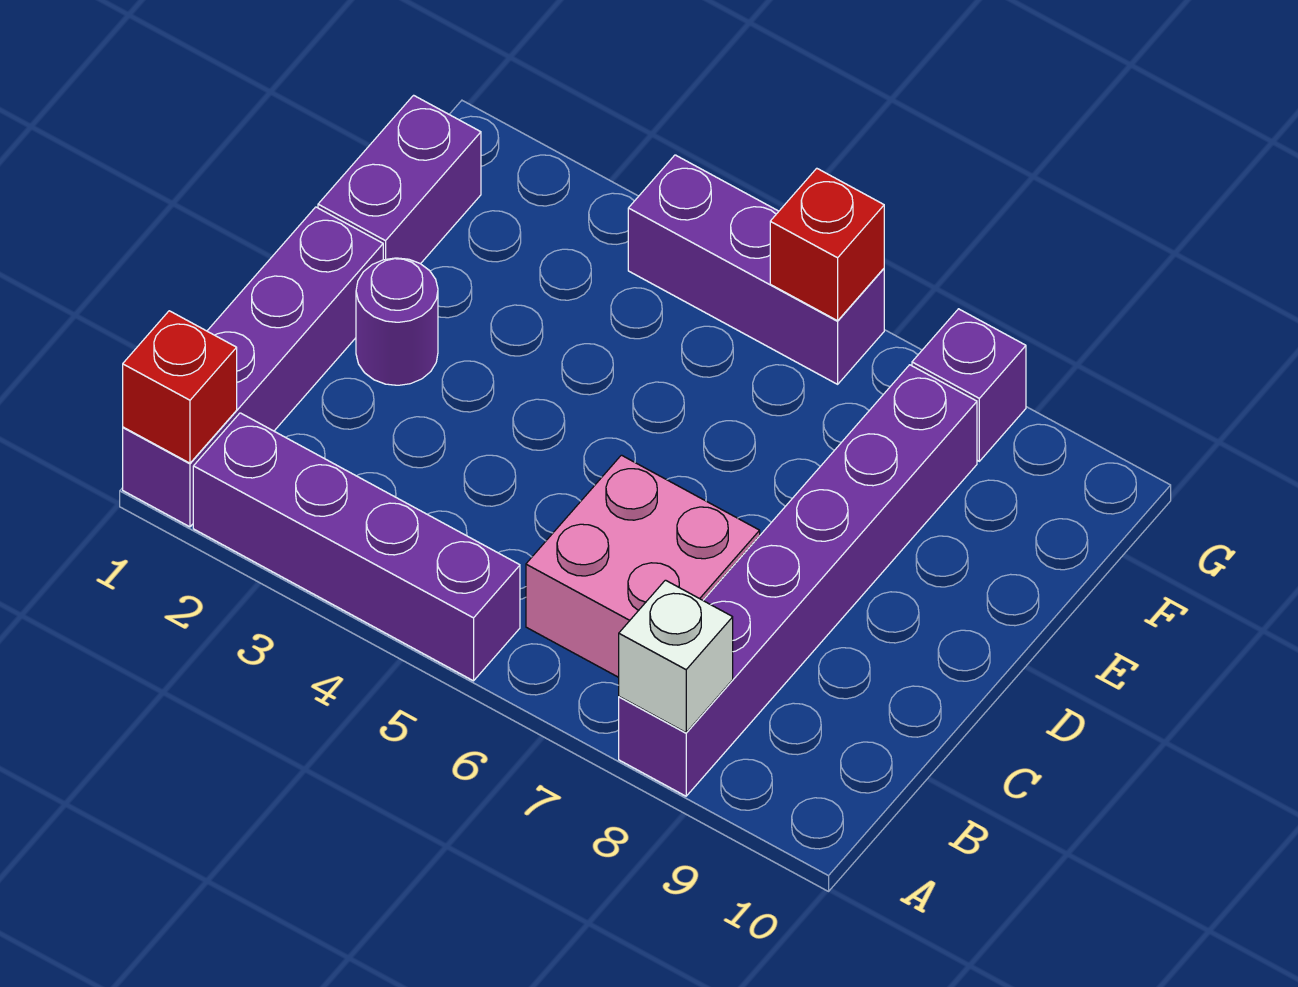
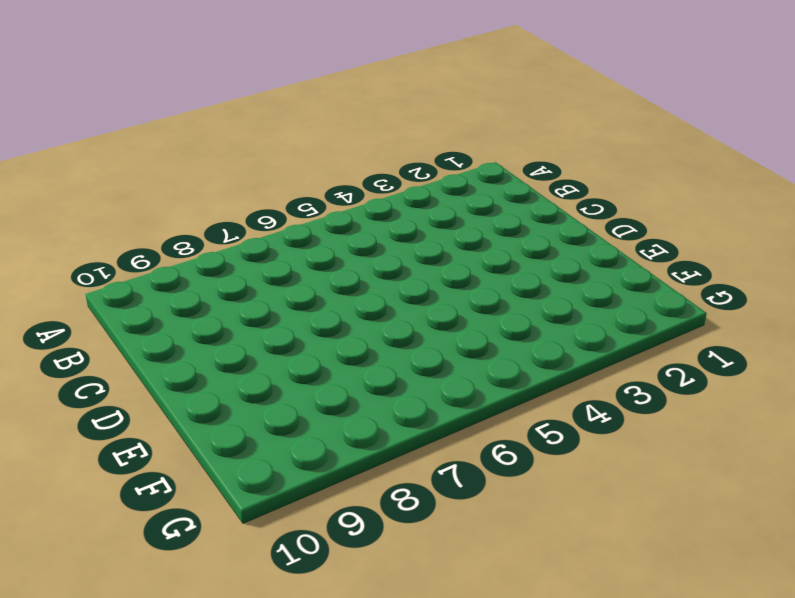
none -> purple 1x4 brick [123,207,383,527]
none -> purple 1x4 brick [193,413,520,681]

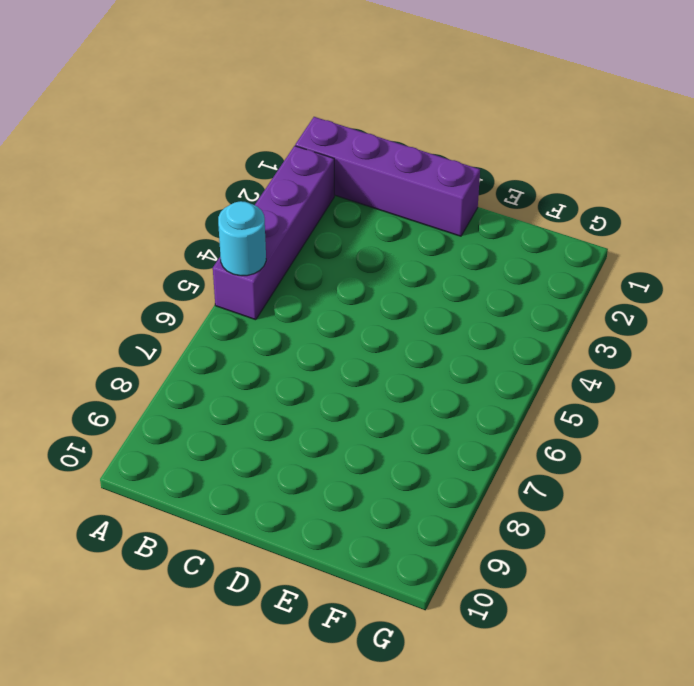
cyan 1x1 round brick [218,201,266,276] -> none
none -> purple 1x6 brick [619,365,977,796]
none -> pink 2x2 brick [526,455,760,677]

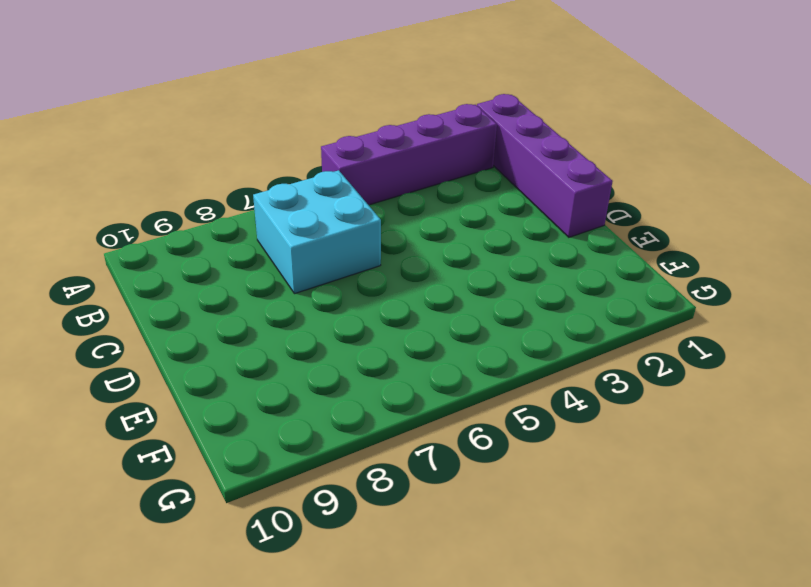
cyan 2x2 brick [253,170,381,294] -> pink 2x2 brick [526,455,760,677]
none -> purple 1x6 brick [619,365,977,796]
none -> purple 1x1 round brick [356,258,438,385]

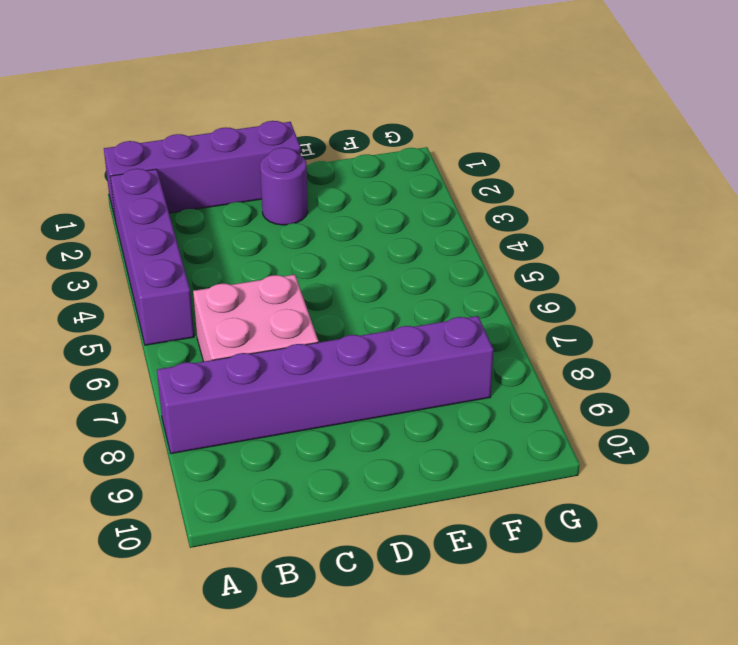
none -> purple 1x2 brick [318,95,481,264]
none -> purple 1x3 brick [628,155,884,384]

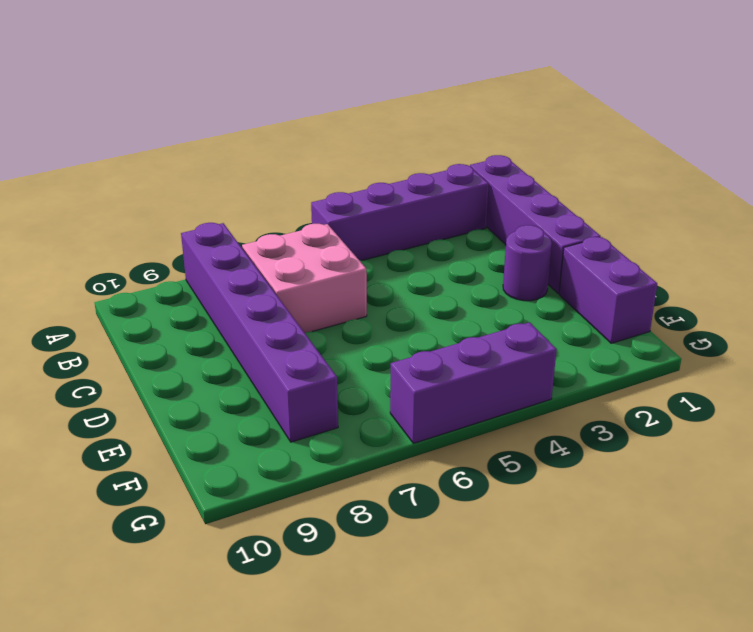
none -> purple 1x1 brick [912,309,1026,461]
none -> red 1x1 brick [123,311,237,463]

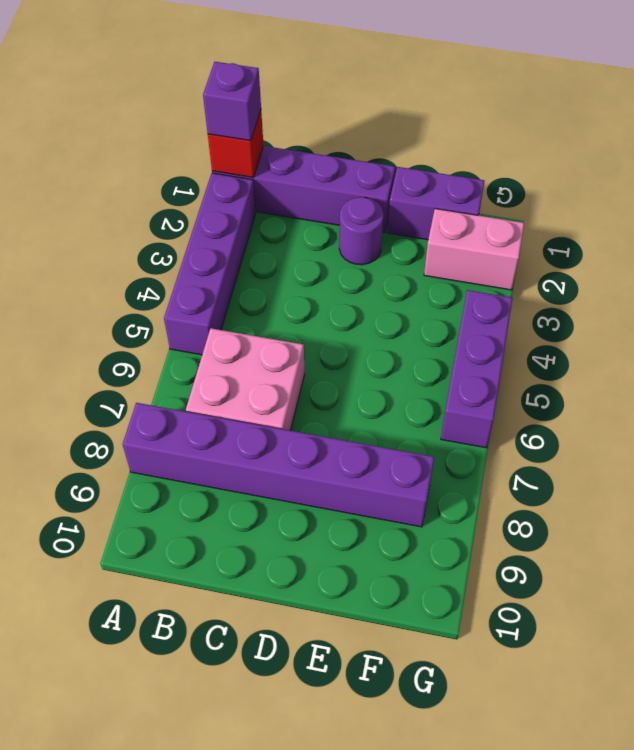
purple 1x1 brick [203,62,261,141] -> purple 1x1 brick moved to [912,309,1026,461]
pink 1x2 brick [424,209,524,290] -> none
none -> white 1x1 brick [619,580,733,733]
none -> red 1x1 brick [770,168,884,321]

